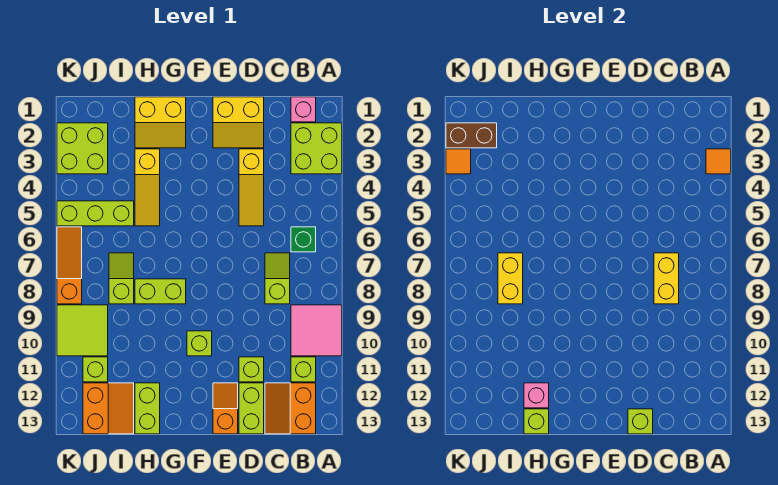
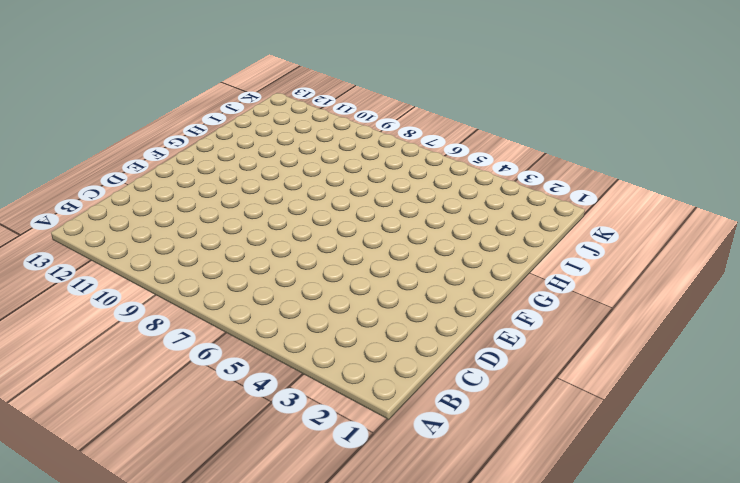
none -> lime 2x2 brick [291,123,342,174]
none -> pink 2x2 tile [291,305,342,356]
none -> pink 1x1 brick [291,97,316,122]
none -> green 1x1 brick [291,227,316,252]

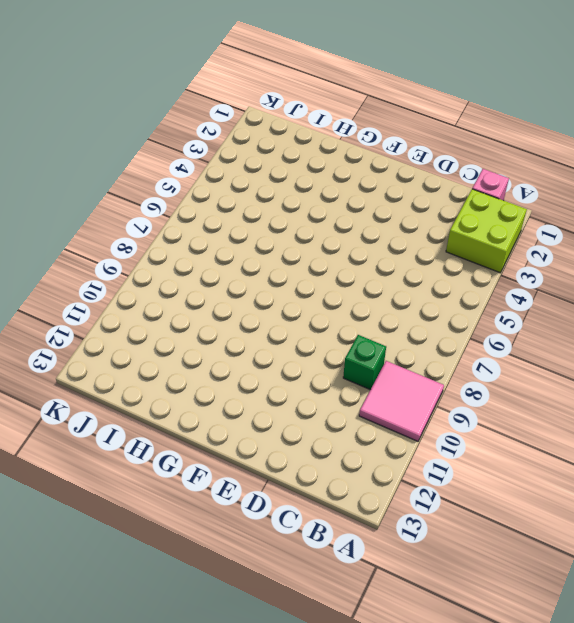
green 1x1 brick [343,335,386,390] -> green 1x1 brick moved to [291,227,316,252]
none -> lime 1x1 brick [291,357,316,382]
none -> orange 2x2 slope [265,383,316,434]
none -> lime 1x2 slope [265,253,290,304]
none -> yellow 2x2 slope [213,97,264,148]

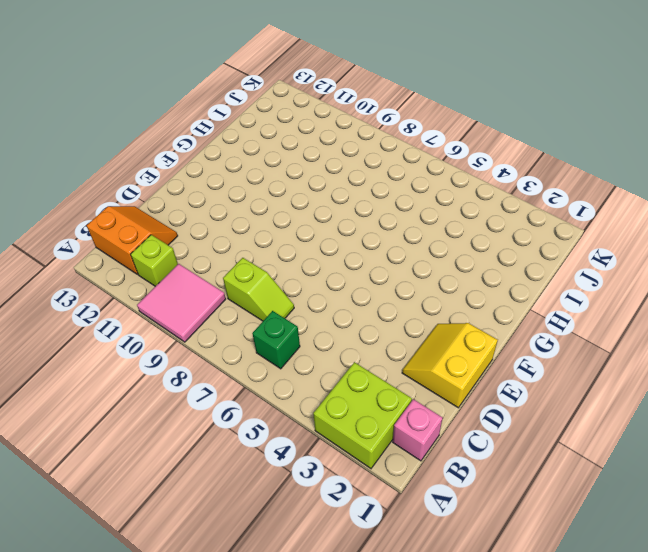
none -> yellow 1x3 slope [239,149,264,226]
none -> lime 1x1 brick [239,357,264,382]
none -> lime 1x2 brick [239,383,264,434]
none -> orange 1x2 slope [213,383,238,434]

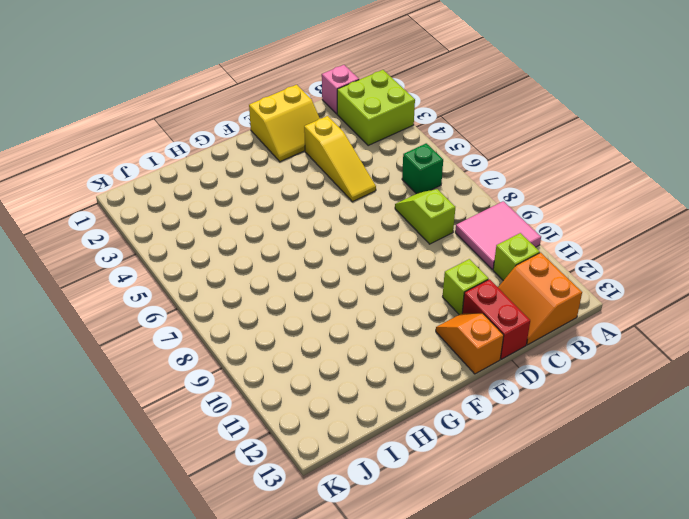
red 1x2 brick [462,279,530,359] -> lime 1x2 brick [239,383,264,434]
none -> lime 1x1 brick [187,331,212,356]
none -> yellow 2x2 slope [135,97,186,148]
none -> lime 1x2 brick [135,279,186,304]
none -> yellow 1x3 slope [135,149,160,226]

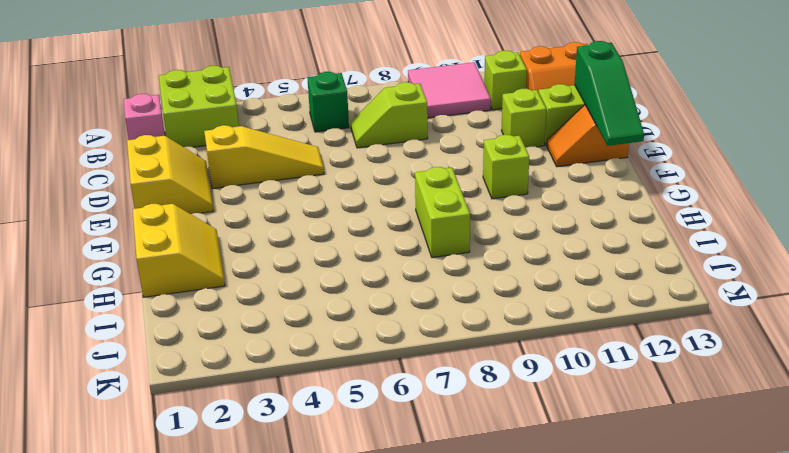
green 1x3 slope [575,41,644,146] -> lime 1x1 brick [628,409,653,434]
none -> yellow 1x3 slope [135,149,160,226]
none -> lime 1x2 brick [135,383,160,434]
none -> lime 1x3 brick [57,201,134,226]
none -> lime 1x2 slope [109,253,134,304]

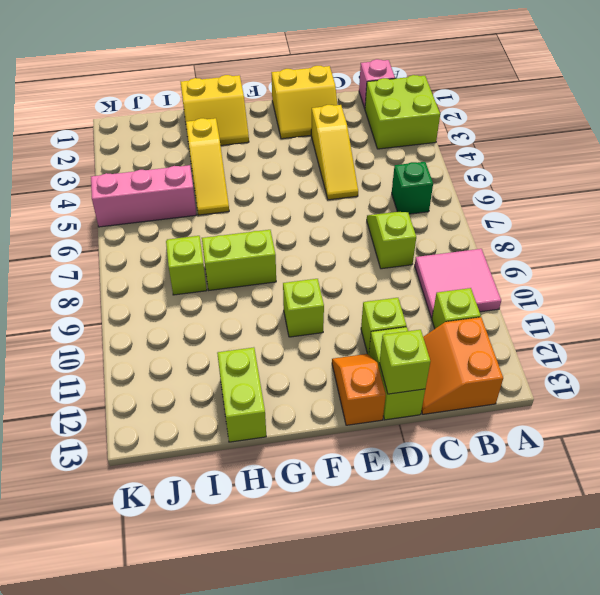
pink 1x3 brick [91,165,196,227] -> lime 1x3 brick [57,201,134,226]
none -> orange 2x2 slope [83,383,134,434]
none -> lime 2x2 brick [57,123,108,174]
none -> lime 2x2 tile [57,305,108,356]
none -> lime 1x1 brick [83,357,108,382]

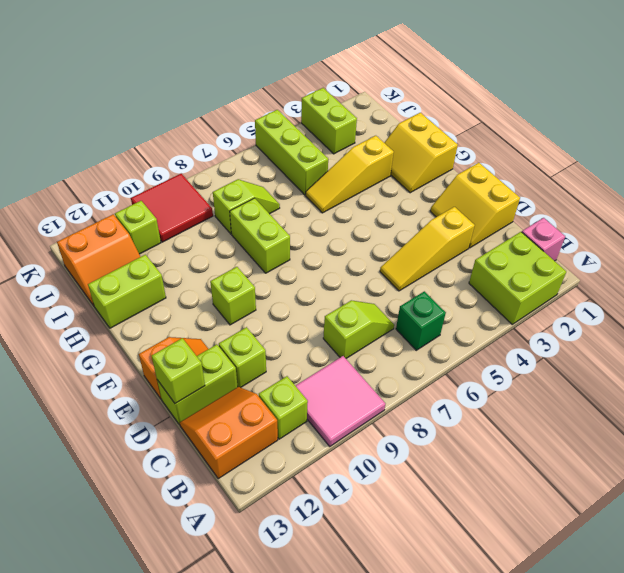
lime 1x2 brick [301,88,357,154] -> lime 2x2 brick [57,123,108,174]
red 2x2 tile [131,174,213,242] -> lime 2x2 tile [57,305,108,356]
none -> orange 1x3 slope [57,227,82,304]
none -> orange 1x1 tile [706,149,731,174]
none -> yellow 1x2 brick [654,253,679,304]
none -> pink 1x1 brick [524,383,549,408]

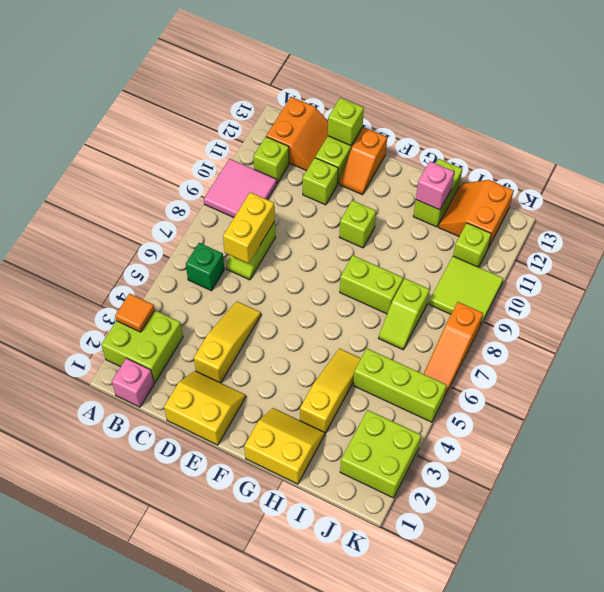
none -> lime 1x1 brick [524,409,549,434]
none -> yellow 1x2 brick [498,253,523,304]
none -> brown 1x2 brick [446,123,497,148]
none -> orange 1x1 tile [446,149,471,174]

